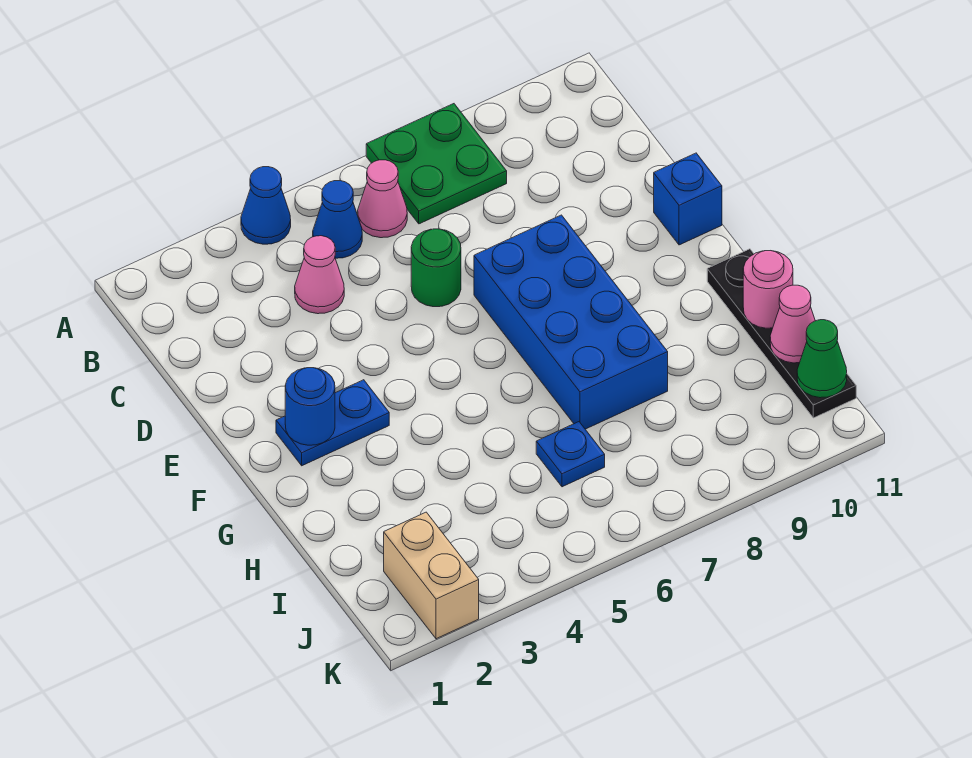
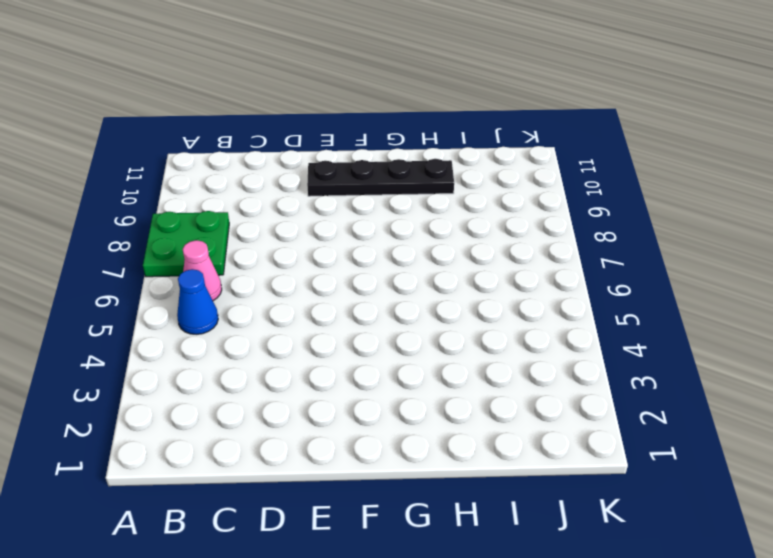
black 1x4 plate [307,159,454,196] -> black 1x4 plate moved to [707,249,856,418]
none -> blue 1x1 cone [241,167,291,244]
none -> pink 1x1 cone [295,236,344,314]
none -> green 1x1 round brick [411,229,461,307]

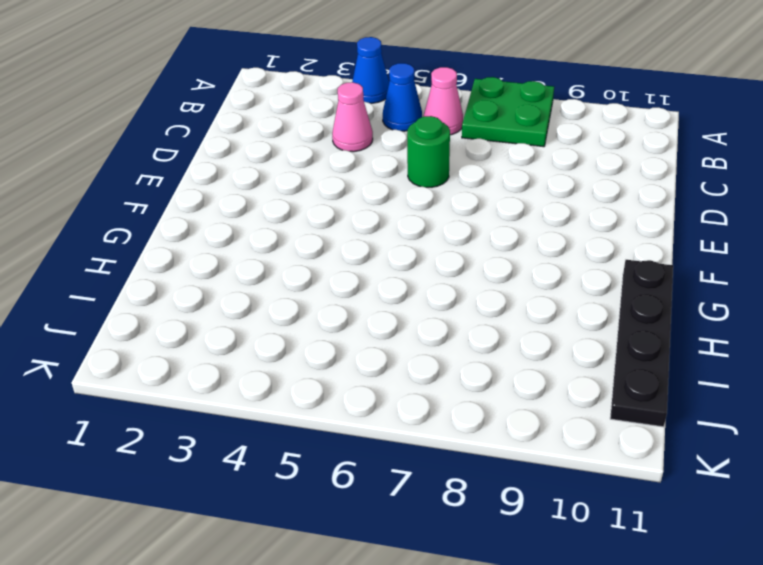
none -> blue 2x4 brick [474,215,668,429]
none -> blue 1x1 brick [654,153,722,245]
none -> blue 1x2 plate [276,380,389,466]

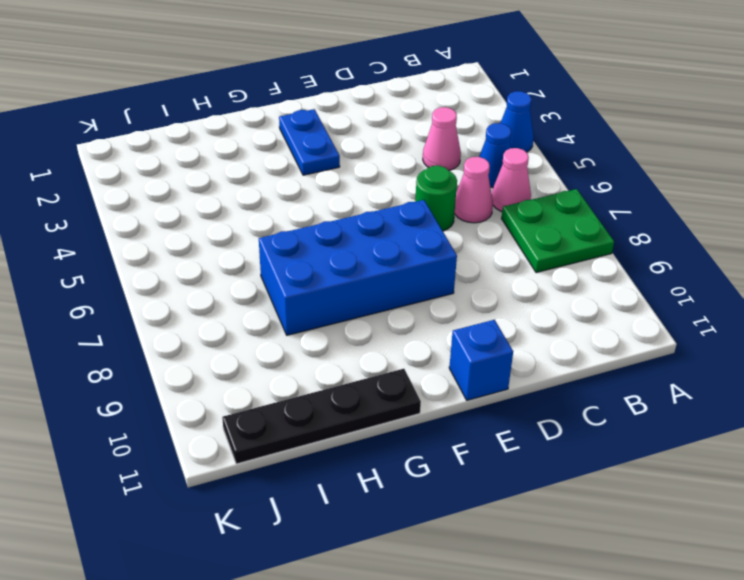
pink 1x1 cone [455,157,493,223] -> pink 1x1 cone moved to [770,285,815,363]
none -> blue 1x1 plate [536,422,605,487]
none -> tan 1x2 brick [384,512,479,639]
none -> blue 1x1 round brick [285,368,335,445]

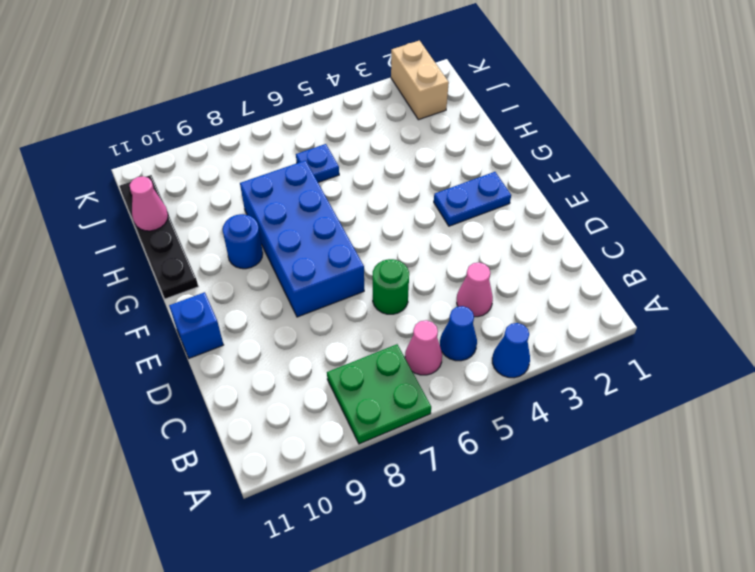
blue 1x1 round brick [223,214,263,269] -> blue 1x1 round brick moved to [285,368,335,445]
none -> pink 1x1 round brick [743,251,793,328]
none -> green 1x1 cone [797,320,847,398]

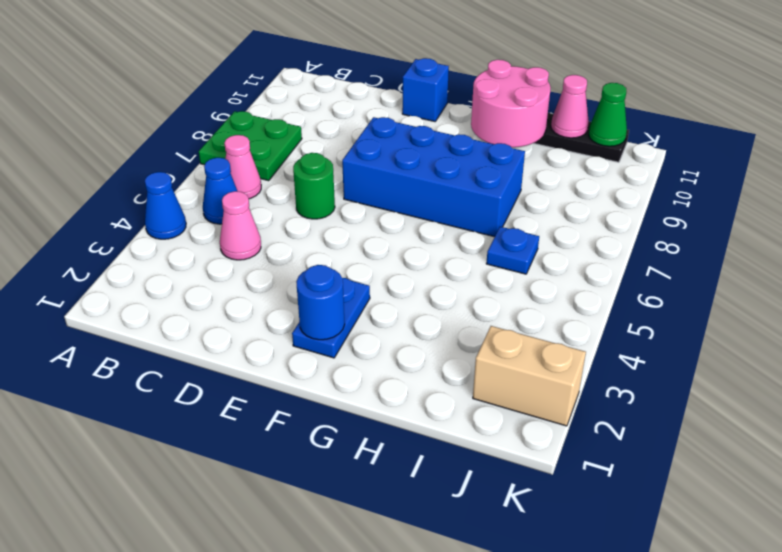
pink 2x2 round brick [471,60,550,147] -> pink 1x1 round brick [743,251,793,328]

